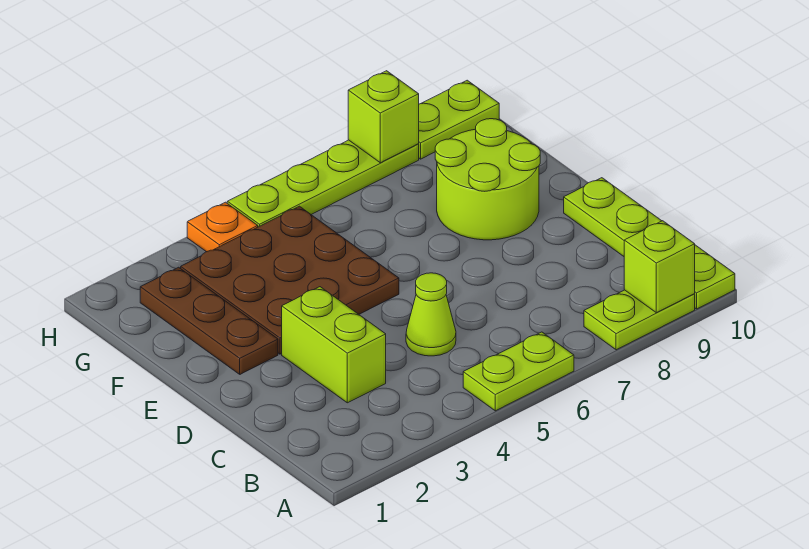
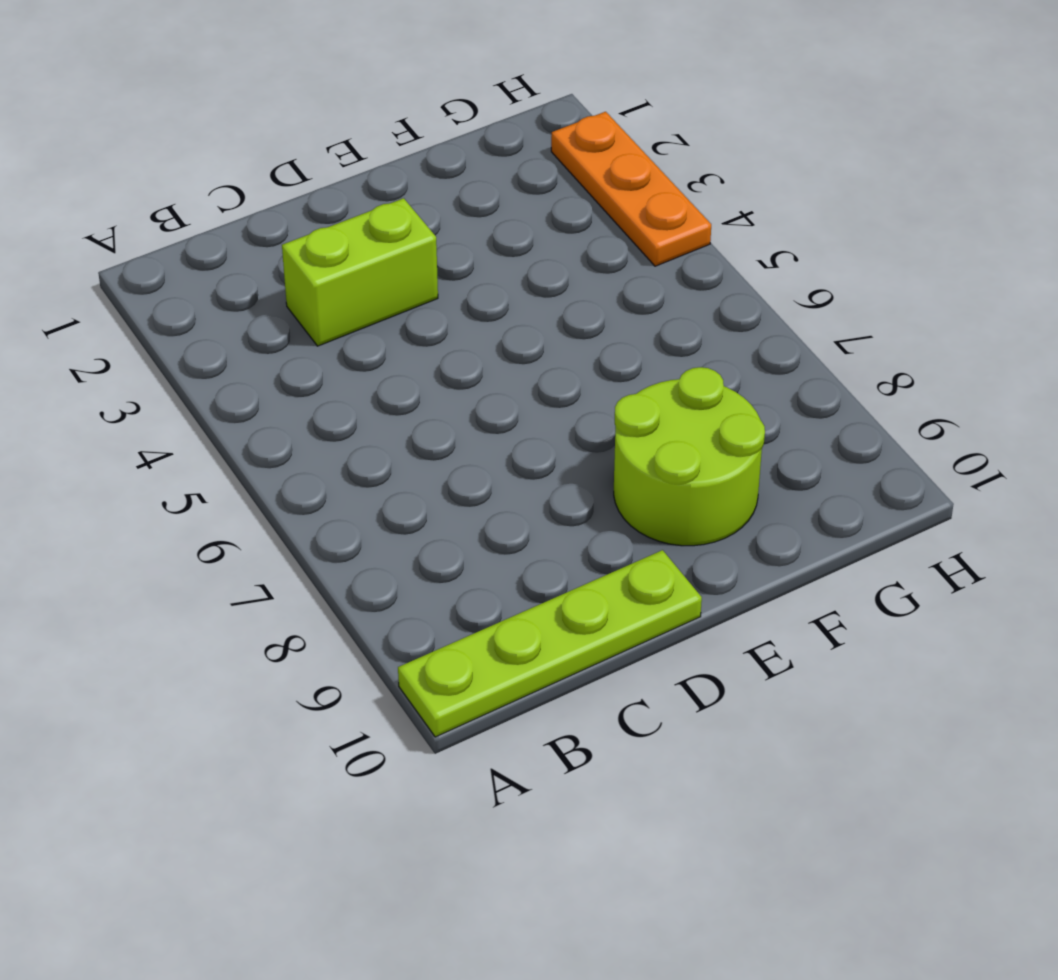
orange 1x3 plate [551,112,711,266] -> orange 1x1 plate [187,202,258,252]
none -> lime 1x2 plate [463,332,574,411]
none -> lime 1x2 plate [584,290,695,350]
none -> lime 1x1 cone [406,273,456,356]

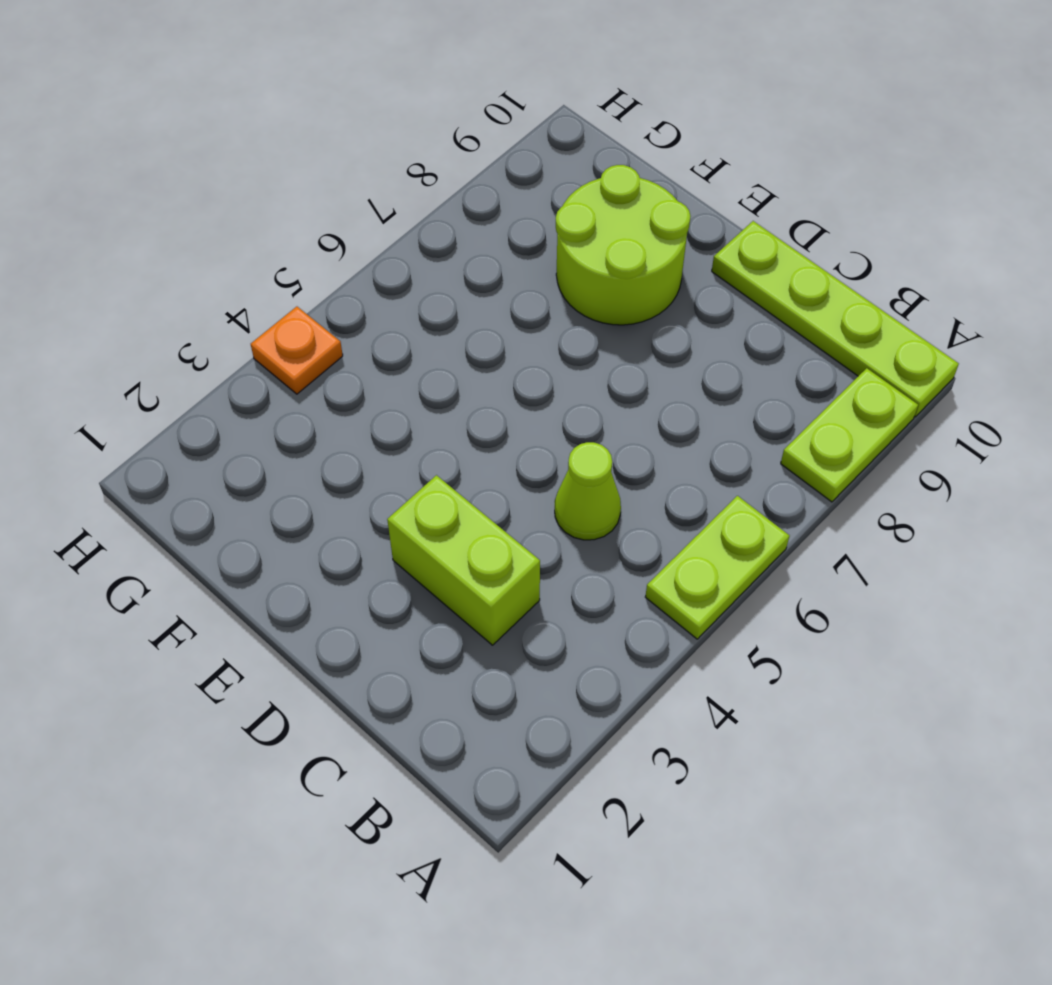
none -> brown 1x3 plate [140,267,278,374]
none -> brown 3x3 plate [181,206,399,354]
none -> lime 1x4 plate [227,140,419,227]

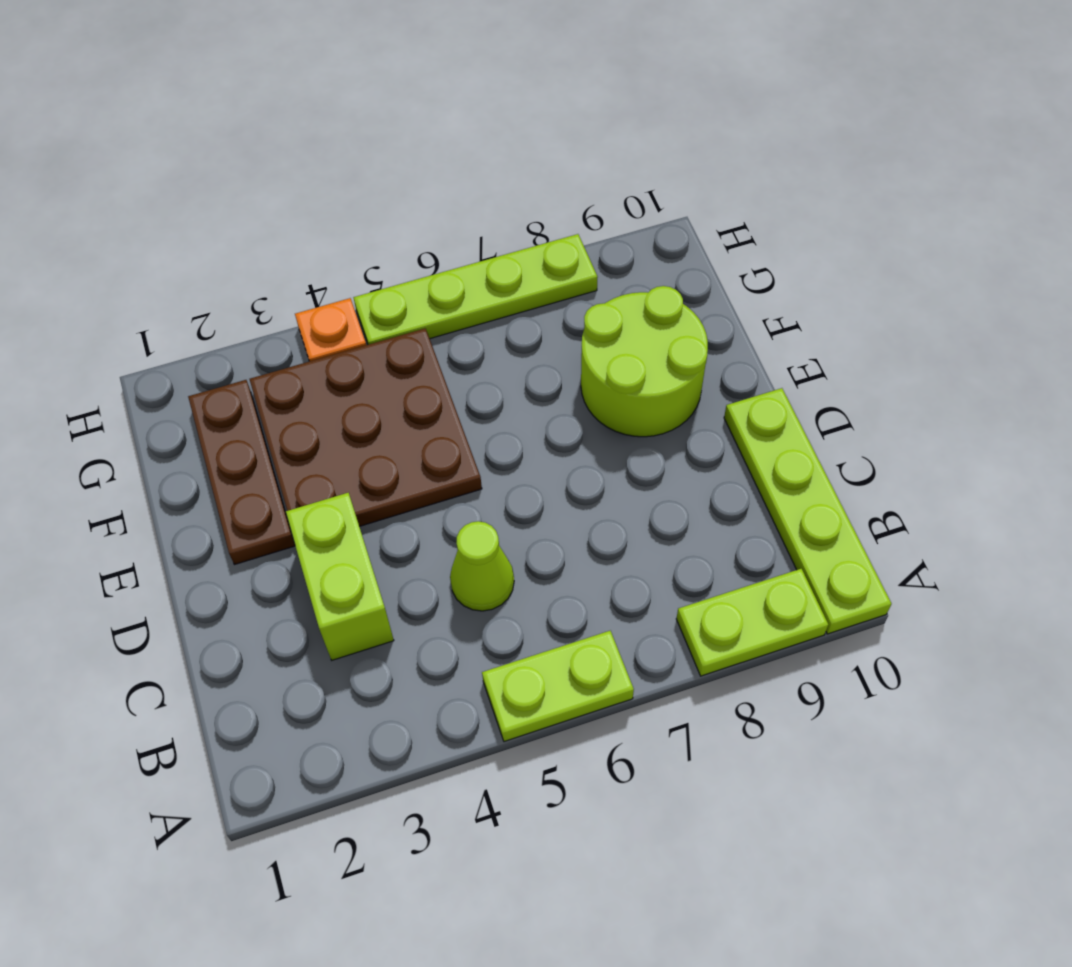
none -> lime 1x2 plate [419,80,499,159]
none -> lime 1x1 brick [624,221,695,313]
none -> lime 1x1 brick [348,71,419,163]

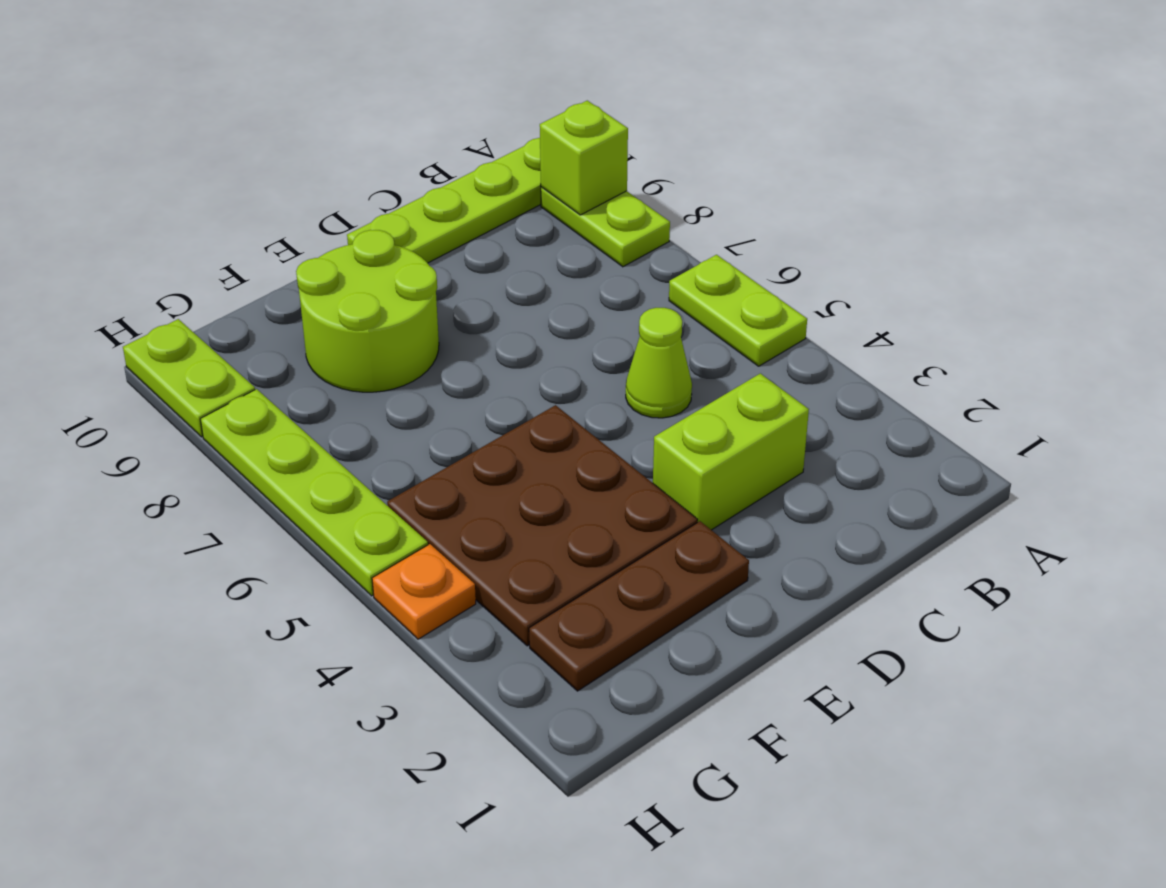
none -> lime 1x1 brick [348,71,419,163]

